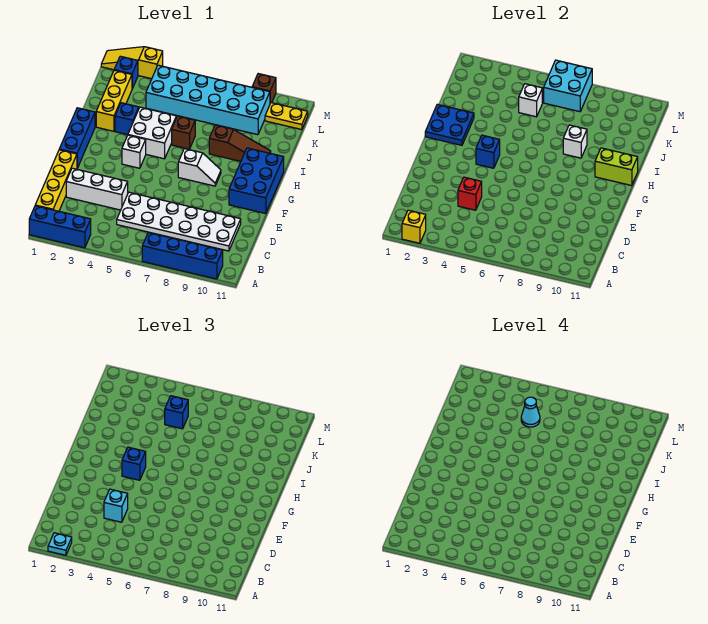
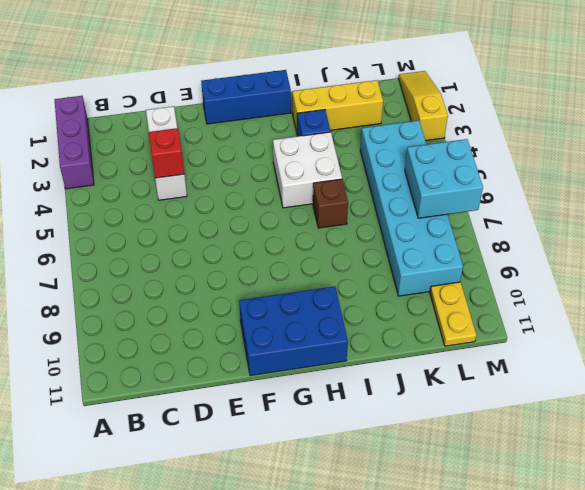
purple 1x3 brick [54,96,94,189] -> blue 1x3 brick [29,206,91,248]
none -> blue 1x4 brick [142,233,223,279]
none -> yellow 1x4 brick [35,150,77,211]
none -> white 2x6 plate [117,192,241,251]
none -> white 1x1 brick [122,135,146,168]

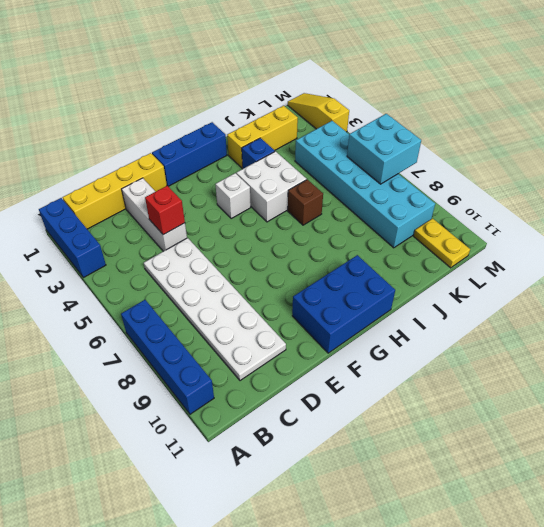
none -> white 1x2 slope [178,149,221,186]
none -> brown 1x3 slope [209,125,271,161]
none -> blue 1x1 brick [114,56,138,88]
none -> brown 1x1 brick [252,74,276,103]

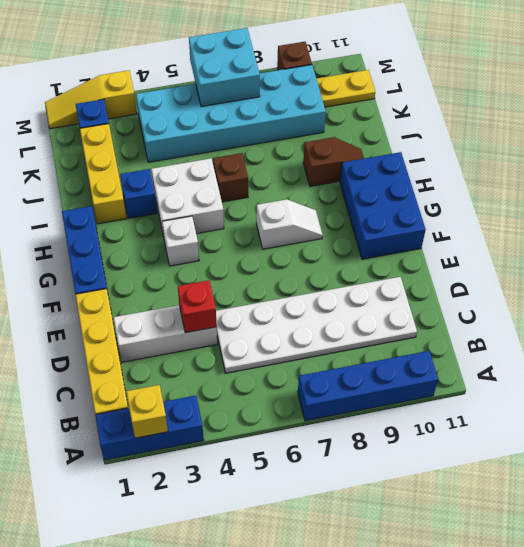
brown 1x2 slope [303,137,364,187] -> brown 1x3 slope [209,125,271,161]
none -> blue 1x1 brick [476,135,500,168]
none -> blue 2x2 plate [425,104,474,145]
none -> lime 1x2 brick [595,148,638,186]
none -> white 1x1 brick [563,125,587,158]

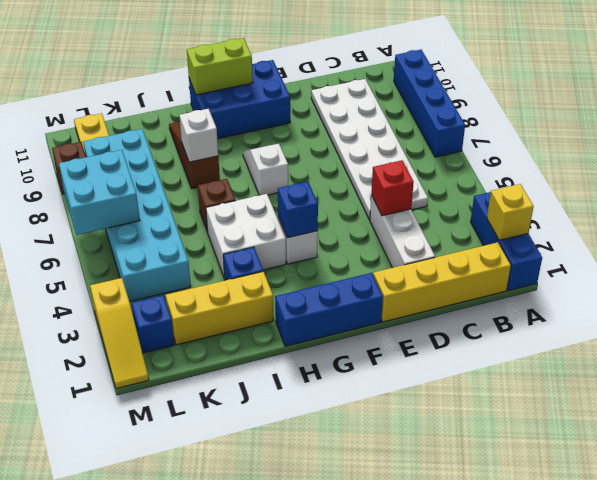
lime 1x2 brick [187,38,253,95] -> lime 1x2 brick turned to [595,148,638,186]
none -> blue 2x2 plate [425,104,474,145]
none -> white 1x1 brick [519,84,542,117]
none -> cyan 1x1 plate [48,533,72,555]
none -> cyan 1x1 brick [104,489,128,522]

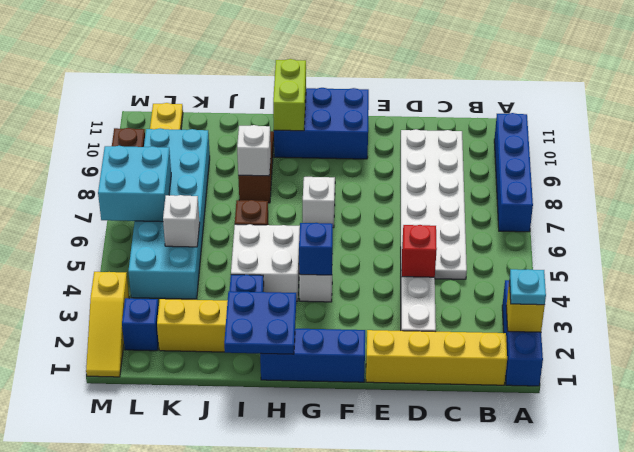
none -> cyan 1x1 brick [104,489,128,522]
none -> blue 1x1 brick [122,447,146,480]
none -> blue 1x1 brick [165,396,188,429]
none -> cyan 1x1 cone [521,397,540,427]

